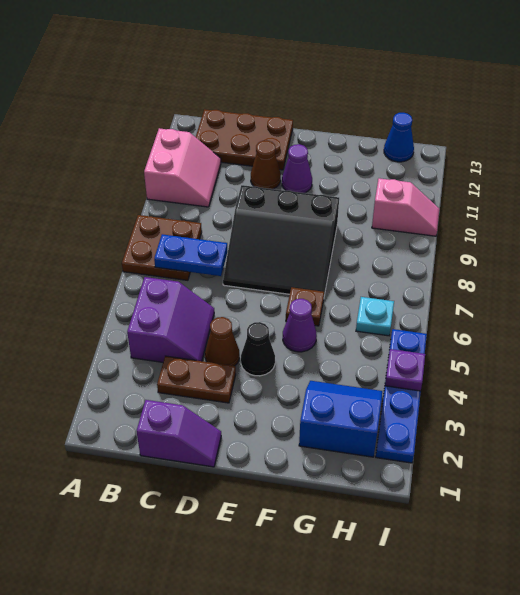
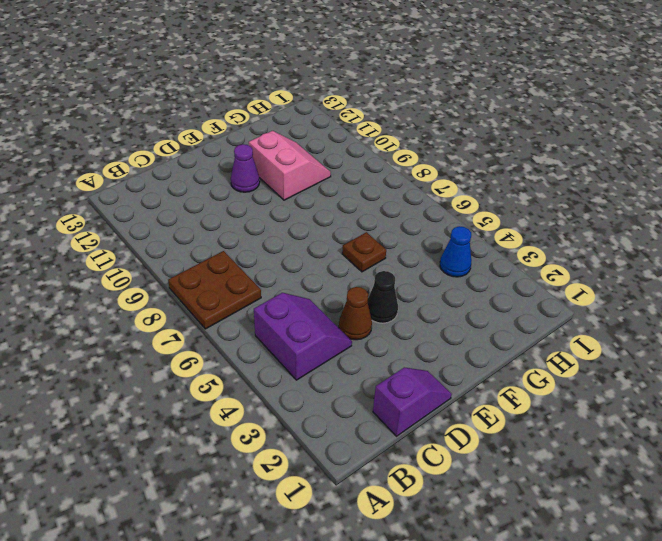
pink 2x2 slope [249,131,331,200] -> pink 2x2 slope moved to [144,128,221,207]
blue 1x1 cone [440,226,471,277] -> blue 1x1 cone moved to [384,113,414,162]
none -> brown 2x3 plate [196,109,293,170]
none -> brown 1x2 plate [157,356,236,403]
none -> black 3x3 slope [223,185,339,295]

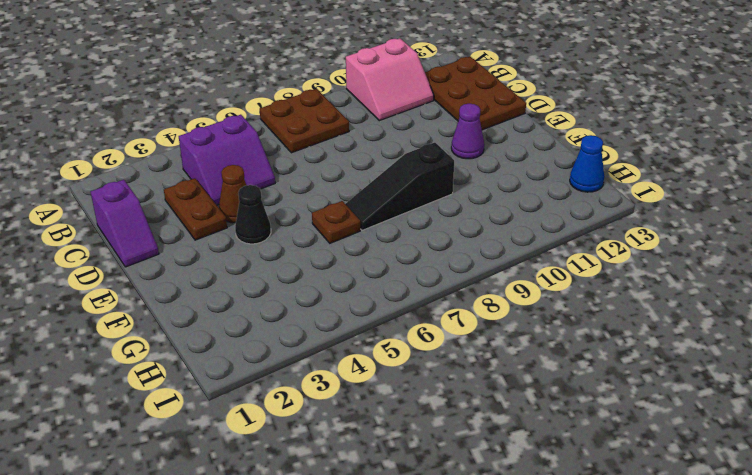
black 1x3 slope [346,143,454,230] -> black 3x3 slope [223,185,339,295]
none -> brown 1x1 cone [251,140,281,189]
none -> purple 1x1 cone [283,299,317,352]
none -> blue 2x2 slope [299,381,382,457]

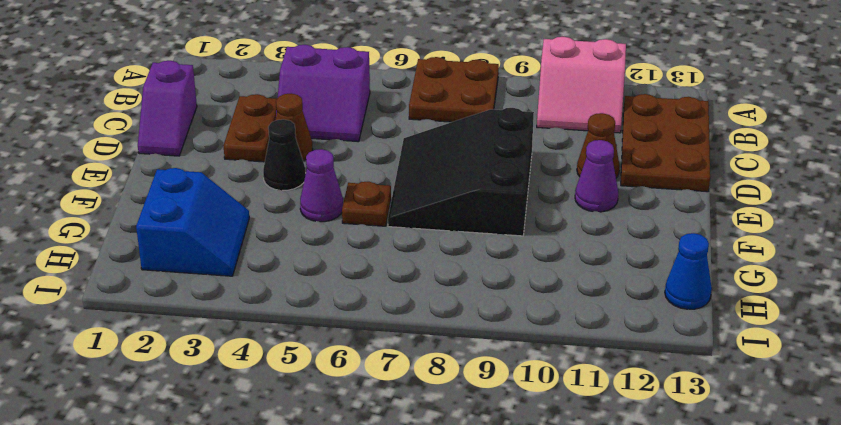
none -> cyan 1x1 plate [356,297,394,336]
none -> pink 1x2 slope [372,178,439,236]
none -> blue 1x4 plate [376,329,427,463]

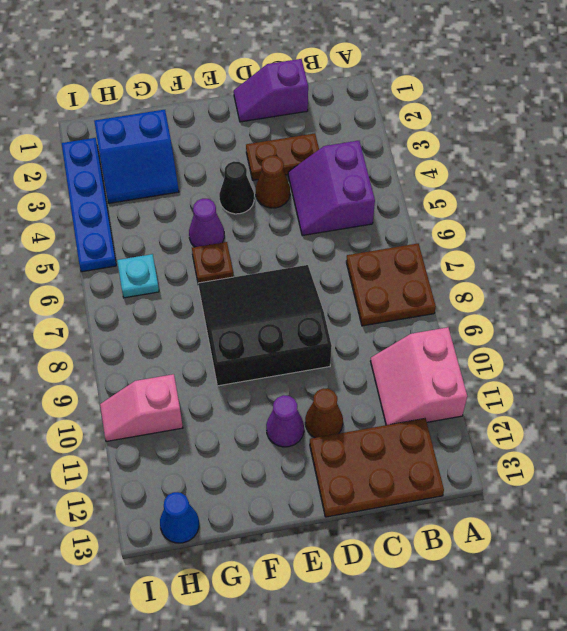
none -> blue 1x2 plate [154,234,228,276]
none -> purple 1x1 plate [385,349,425,391]

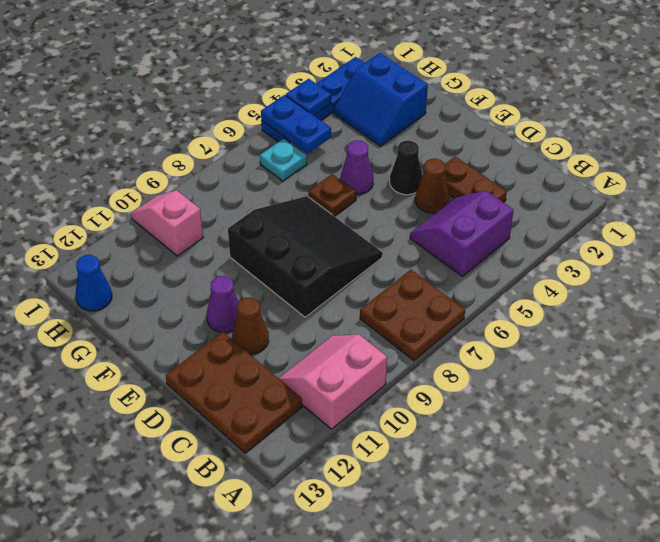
blue 1x2 plate [261,95,331,154] -> blue 1x2 plate moved to [154,234,228,276]
blue 1x1 plate [286,79,331,115] -> purple 1x1 plate [385,349,425,391]
none -> purple 1x2 slope [137,400,221,467]

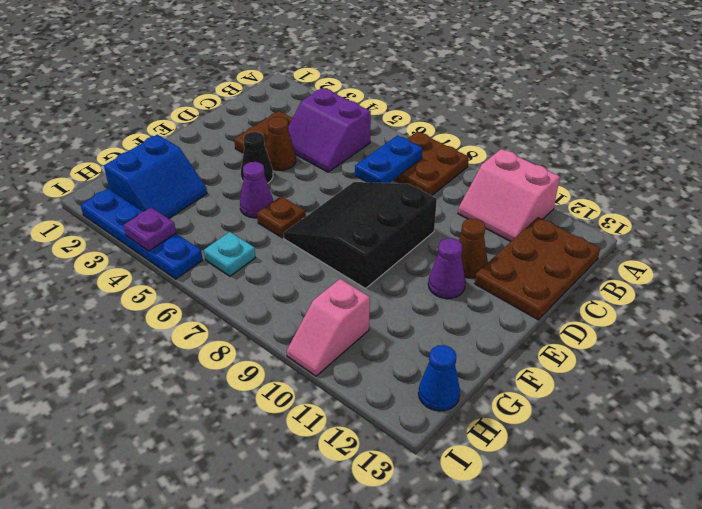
none -> purple 1x2 slope [137,400,221,467]

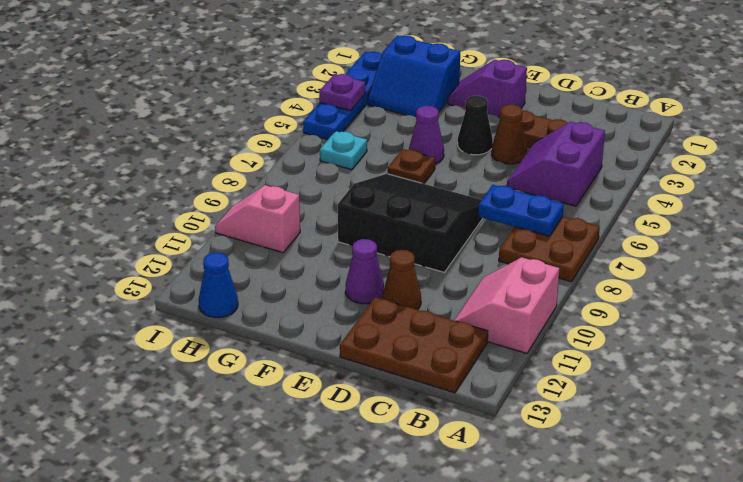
purple 1x2 slope [448,60,527,117] -> purple 1x2 slope moved to [137,400,221,467]

